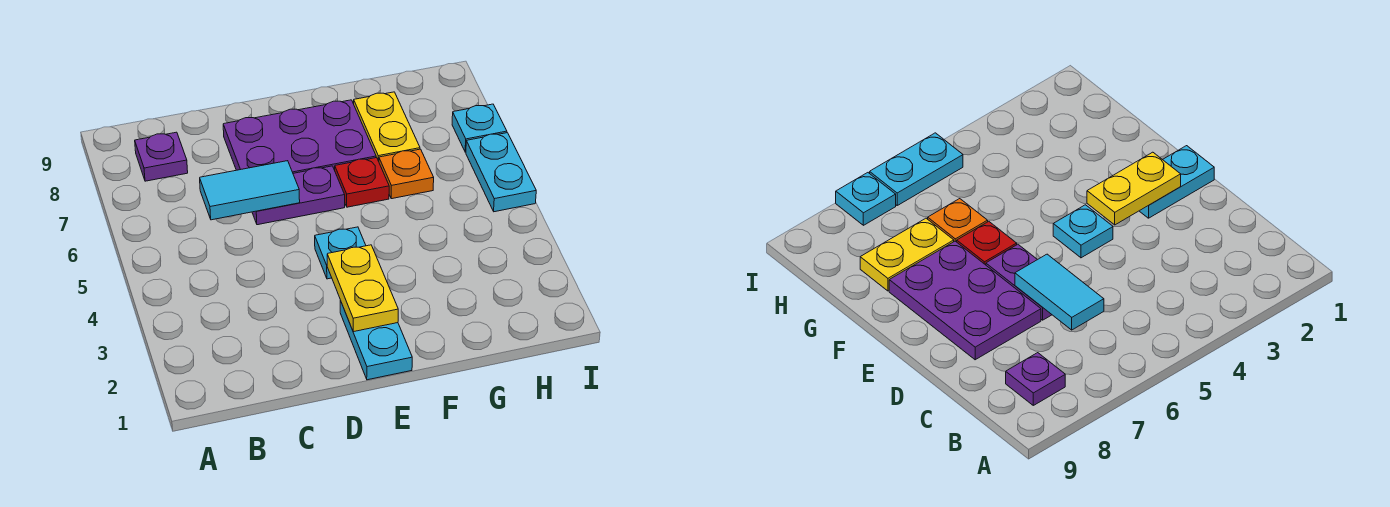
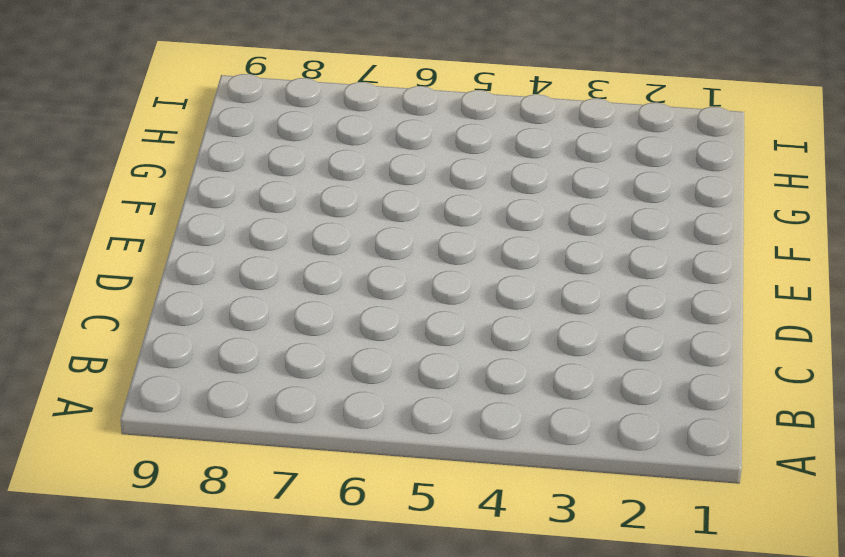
none -> purple 1x1 plate [135,132,188,181]
none -> purple 1x2 plate [252,166,345,225]
none -> purple 2x3 plate [223,100,376,173]

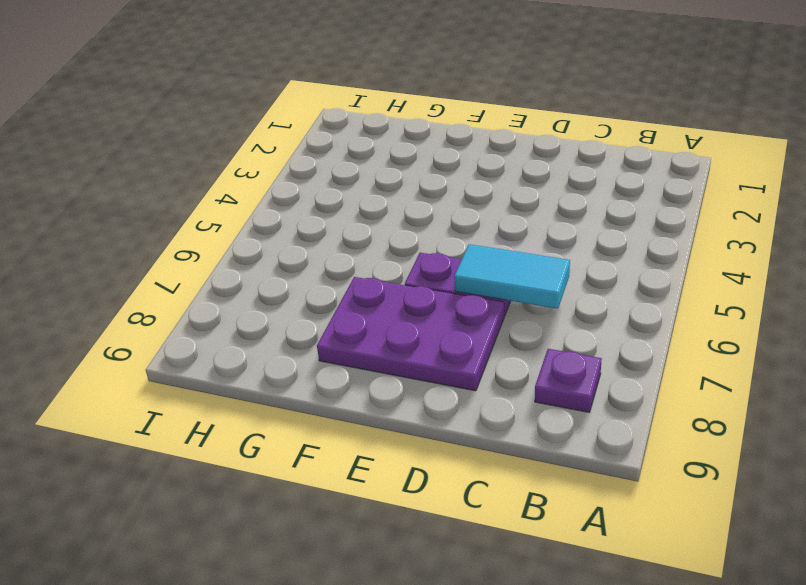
none -> cyan 1x2 plate [340,301,412,380]
none -> cyan 1x1 plate [315,227,366,279]
none -> red 1x1 plate [335,158,389,207]

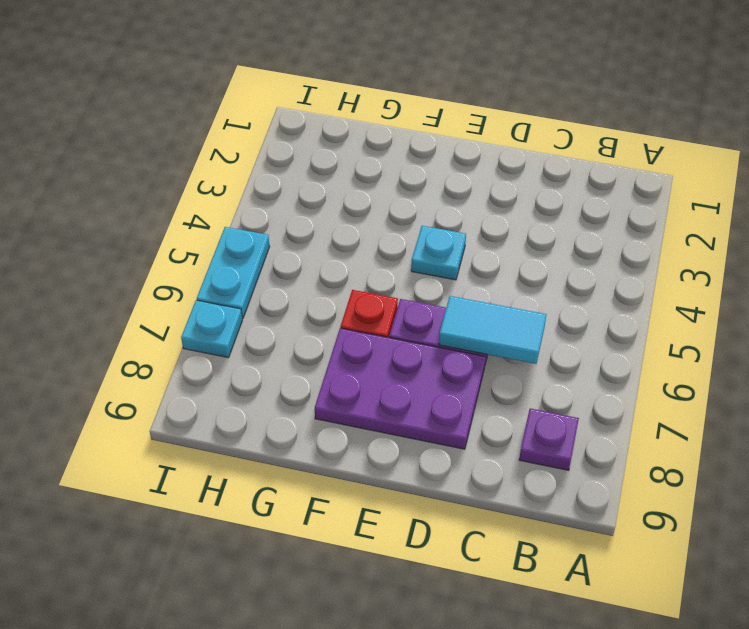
none -> cyan 1x2 plate [340,301,412,380]
none -> orange 1x1 plate [379,149,434,199]
none -> yellow 1x2 plate [354,92,420,161]

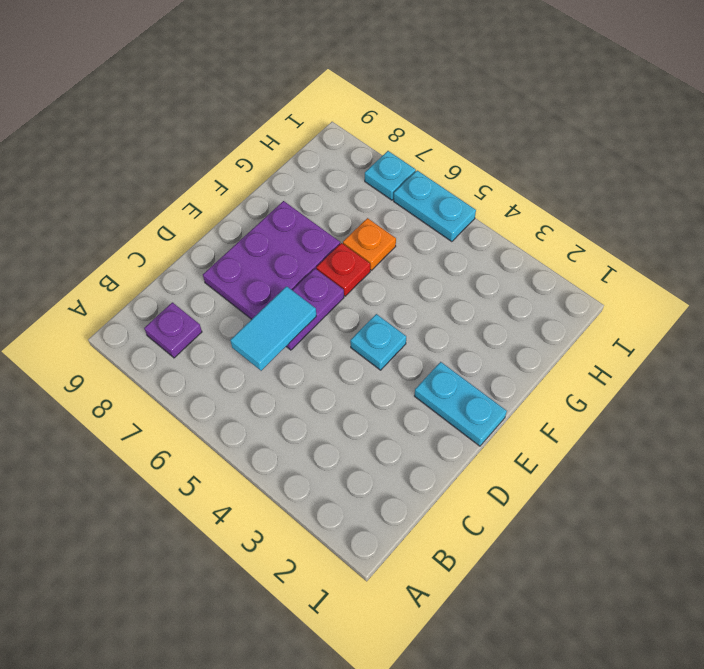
none -> yellow 1x2 plate [354,92,420,161]
none -> yellow 1x2 plate [327,245,398,332]

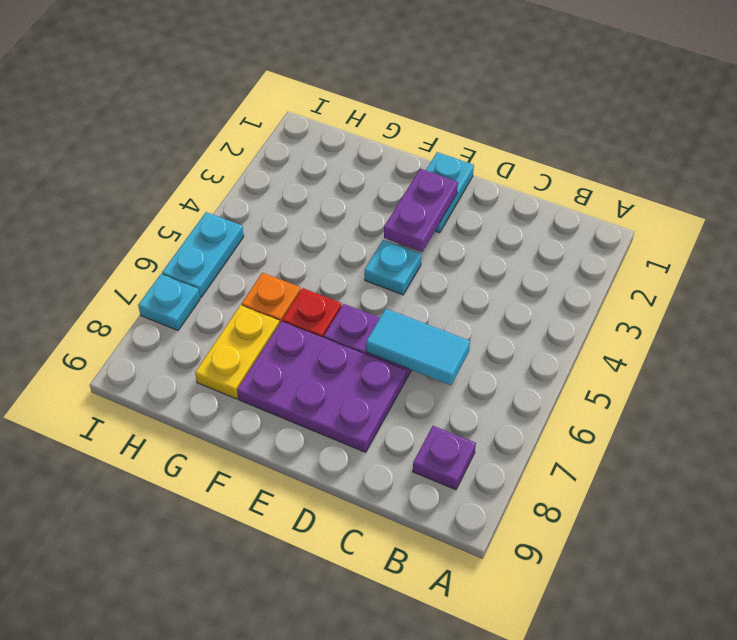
purple 1x2 plate [384,169,458,252] -> yellow 1x2 plate [327,245,398,332]

